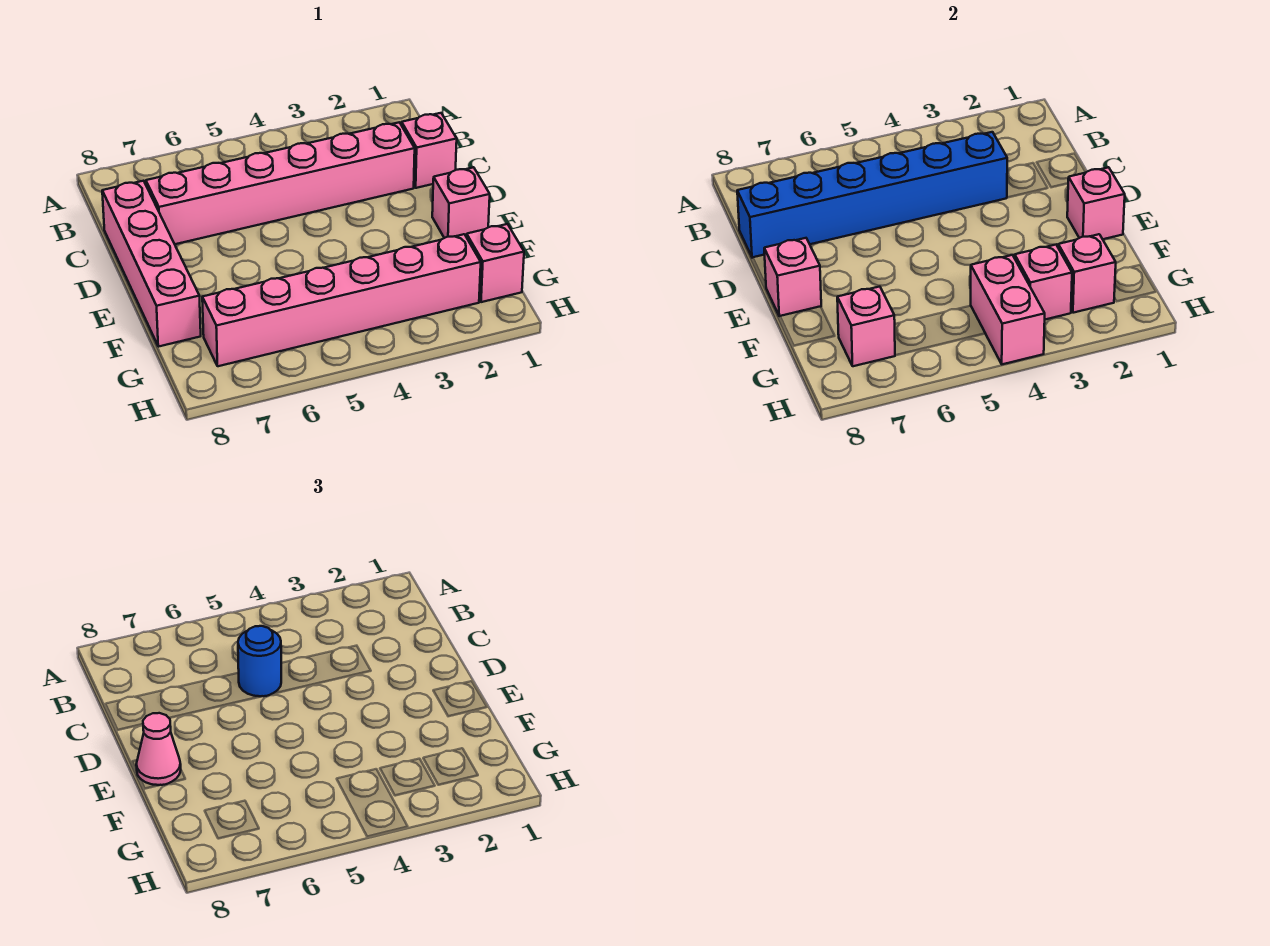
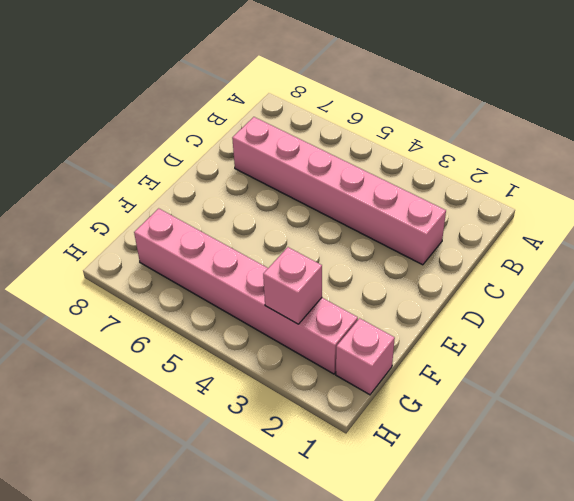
none -> pink 1x1 brick [402,113,457,188]
none -> pink 1x4 brick [102,181,201,347]
none -> pink 1x1 brick [432,167,490,238]

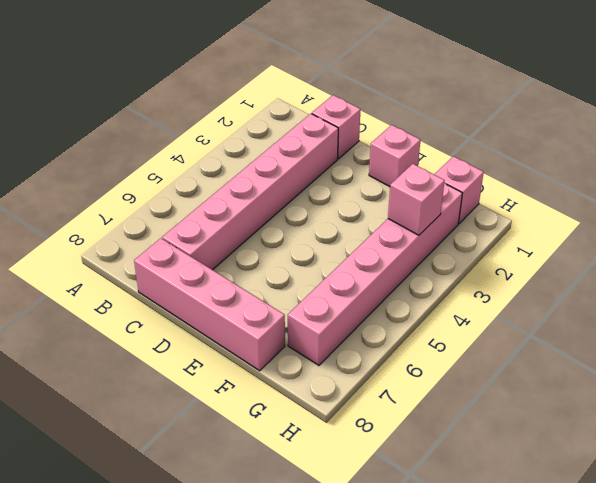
none -> blue 1x6 brick [737,132,1007,258]
none -> pink 1x1 brick [1067,167,1125,239]
none -> pink 1x1 brick [764,238,821,316]

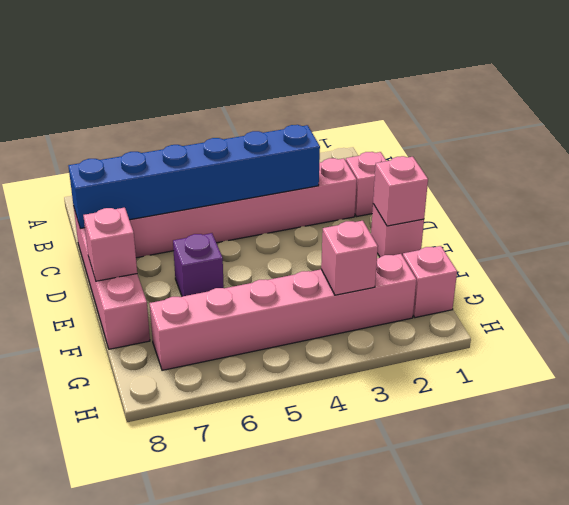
purple 1x1 brick [173,233,224,296] -> none
none -> pink 1x1 brick [1058,234,1116,313]
none -> pink 1x2 brick [971,255,1045,364]
none -> pink 1x1 brick [837,287,895,366]

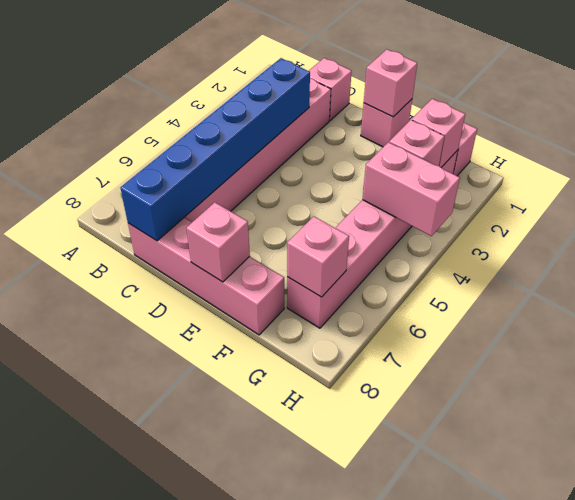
none -> blue 1x1 round brick [238,626,281,696]
none -> pink 1x1 cone [136,713,181,785]

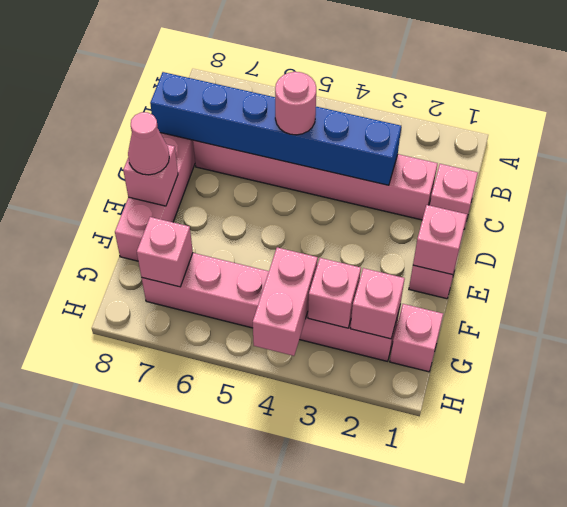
pink 1x1 round brick [275,72,316,135] -> blue 1x1 round brick [238,626,281,696]

